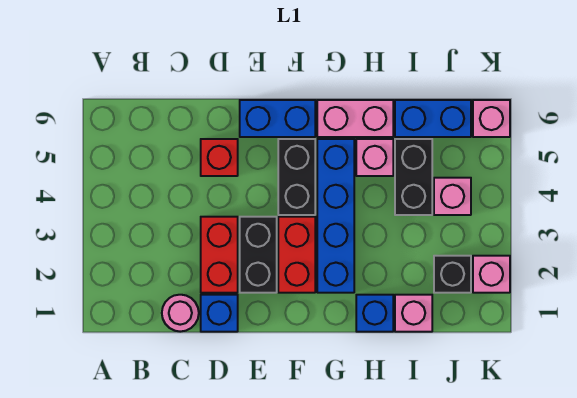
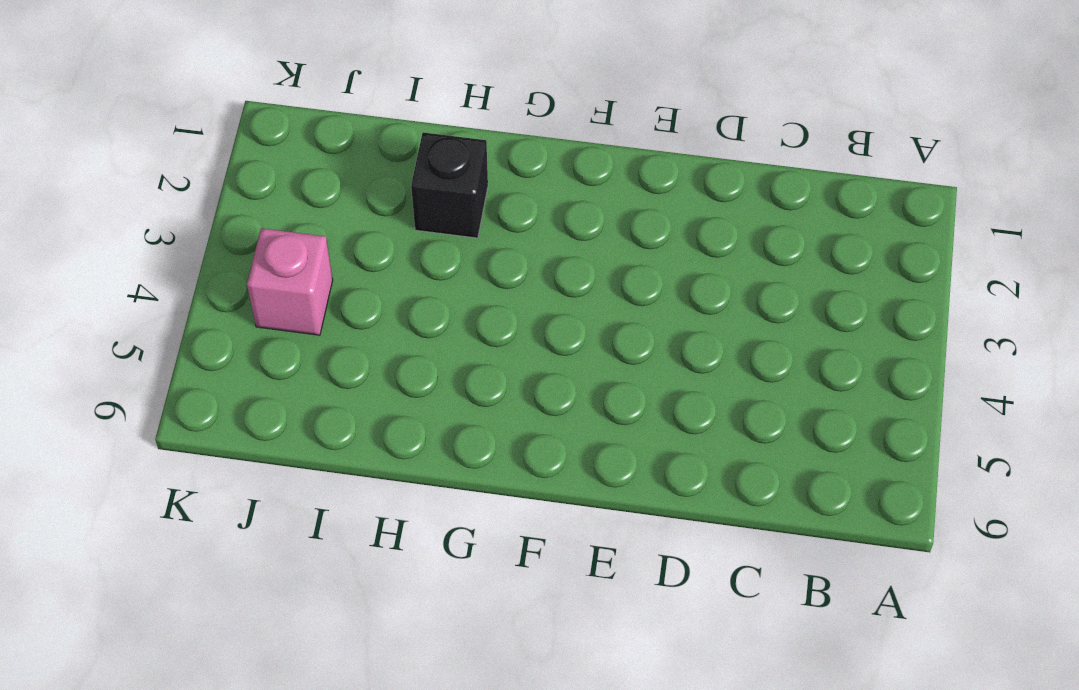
black 1x1 brick [411,132,488,238] -> black 1x1 brick moved to [434,256,471,293]
none -> pink 1x1 round brick [162,295,199,332]
none -> blue 1x1 brick [201,295,238,332]
none -> red 1x2 brick [201,217,238,293]

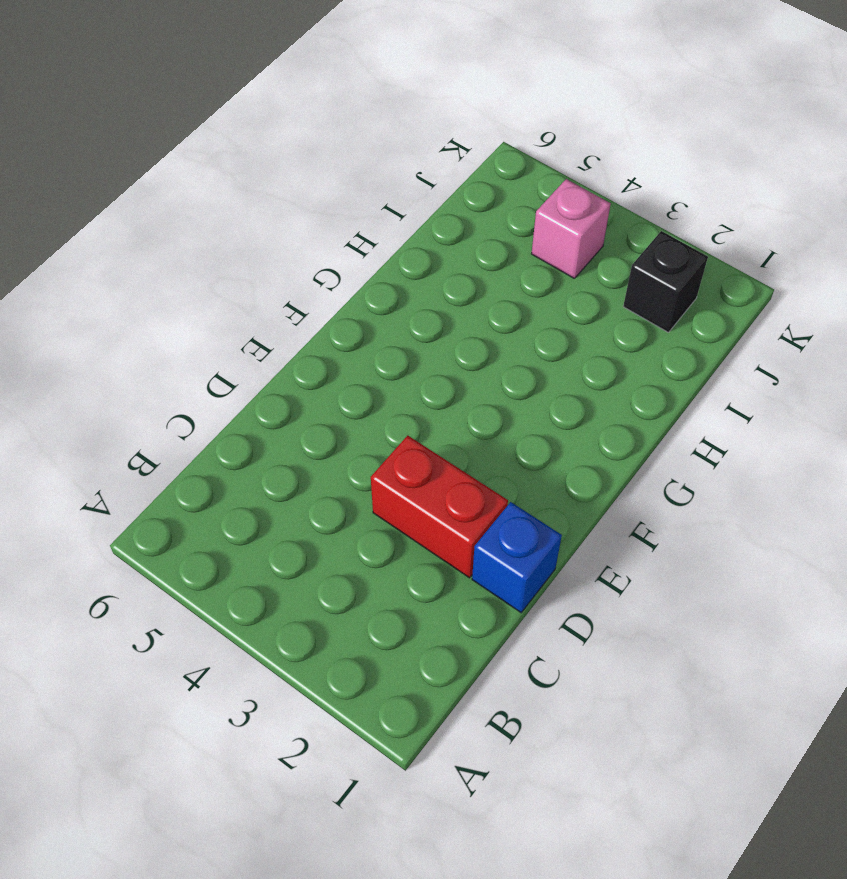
none -> pink 1x1 round brick [162,295,199,332]
none -> red 1x1 brick [201,139,238,176]
none -> black 1x2 brick [240,217,277,293]

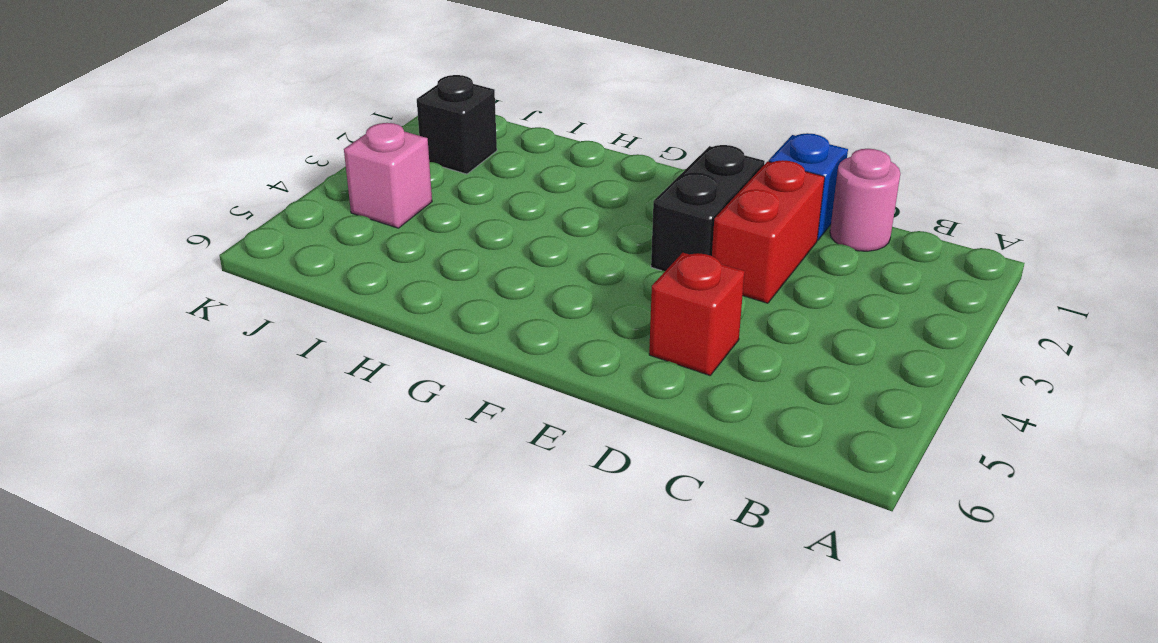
none -> blue 1x2 brick [240,100,315,137]
none -> red 1x2 brick [278,217,315,293]
none -> black 1x2 brick [278,139,315,215]

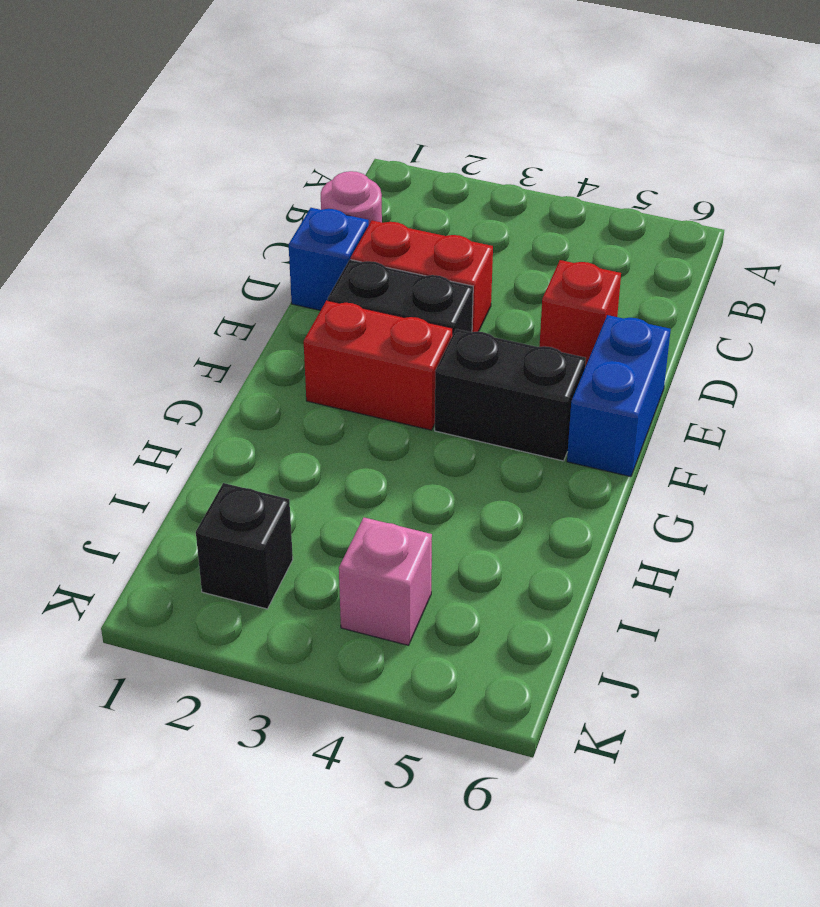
none -> blue 1x4 brick [317,139,354,293]
none -> pink 1x2 brick [317,100,393,137]
none -> blue 1x1 brick [356,295,393,332]

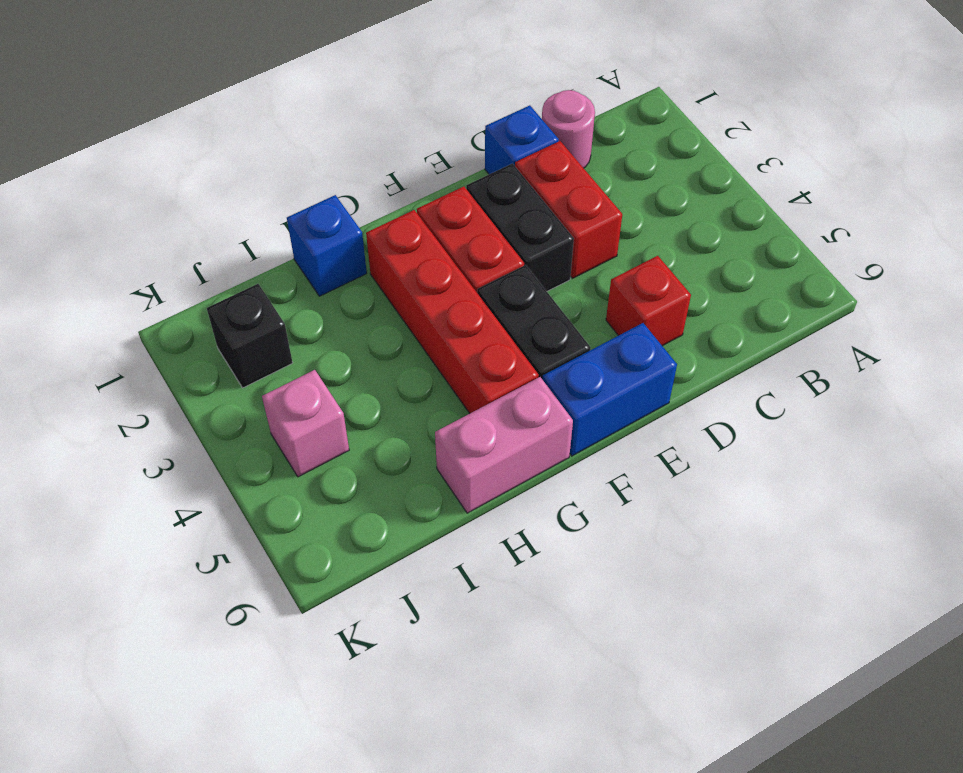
red 1x4 brick [366,210,539,413] -> blue 1x4 brick [317,139,354,293]
none -> pink 1x1 brick [356,139,393,176]
none -> pink 1x1 brick [395,295,432,332]
none -> black 1x2 brick [395,139,432,215]

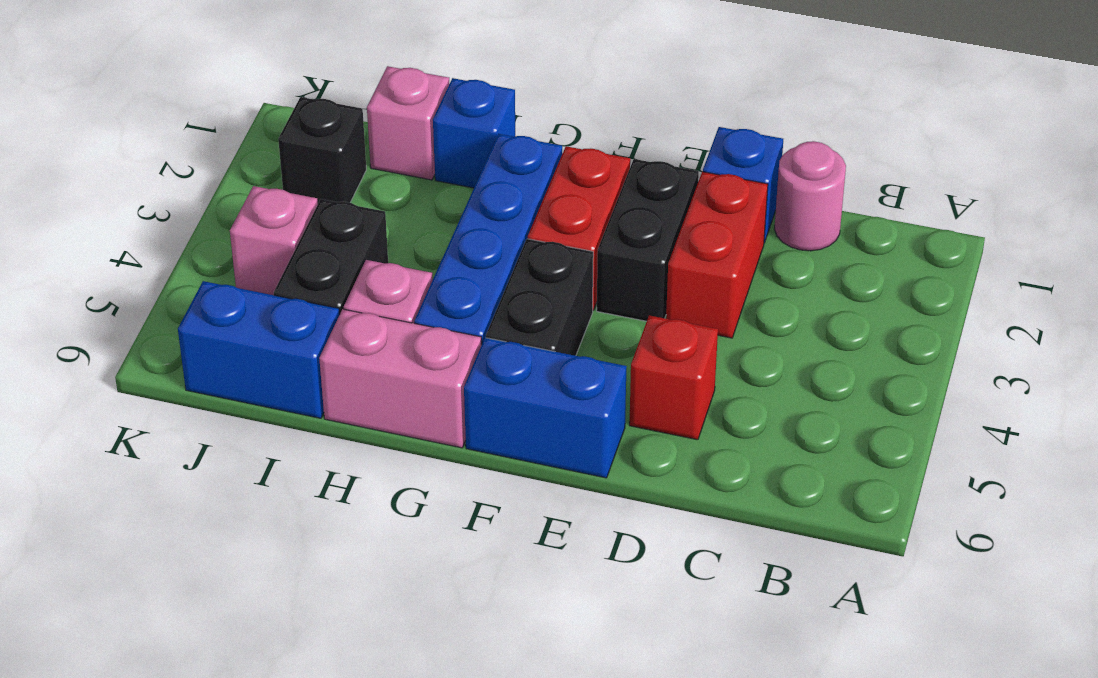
none -> pink 1x1 brick [473,256,510,293]
none -> pink 1x1 brick [473,100,510,137]

